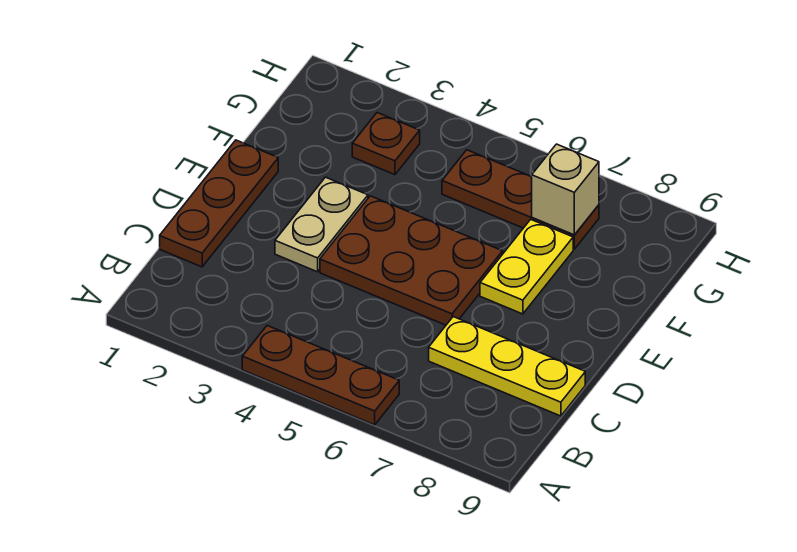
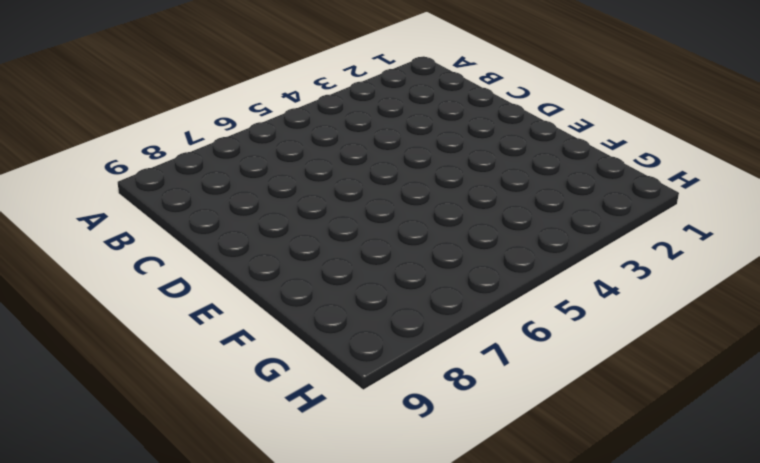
none -> brown 1x3 plate [242,326,399,425]
none -> brown 1x3 plate [160,140,278,267]

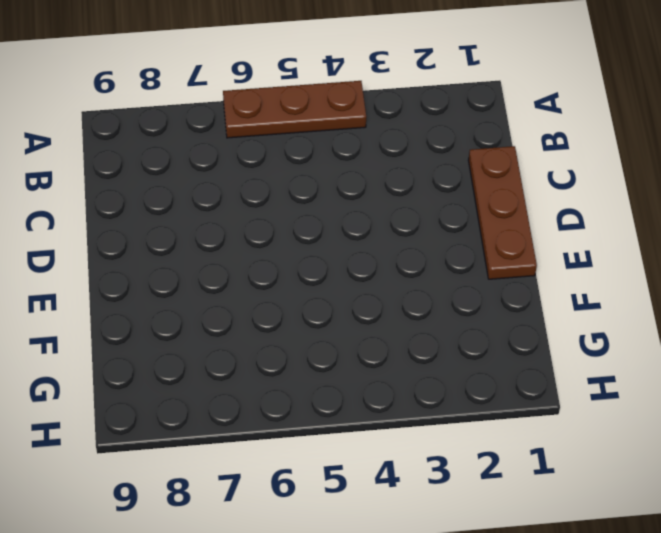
none -> yellow 1x3 plate [429,317,585,416]
none -> tan 1x2 plate [275,177,368,272]

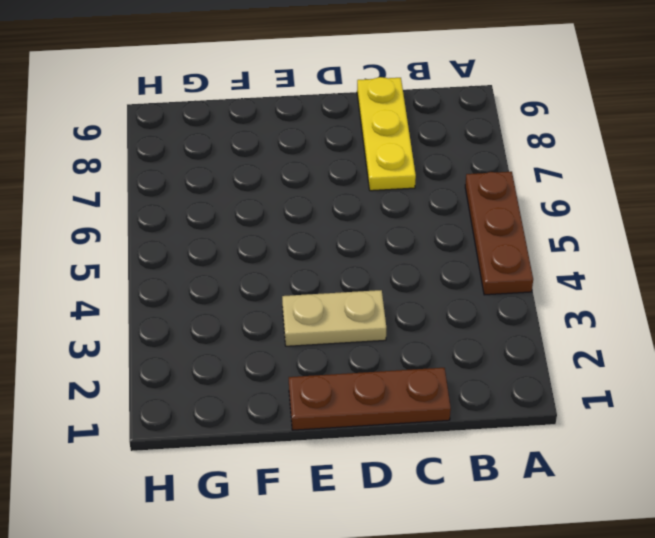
none -> brown 2x3 plate [320,196,503,325]
none -> yellow 1x2 plate [480,219,573,314]

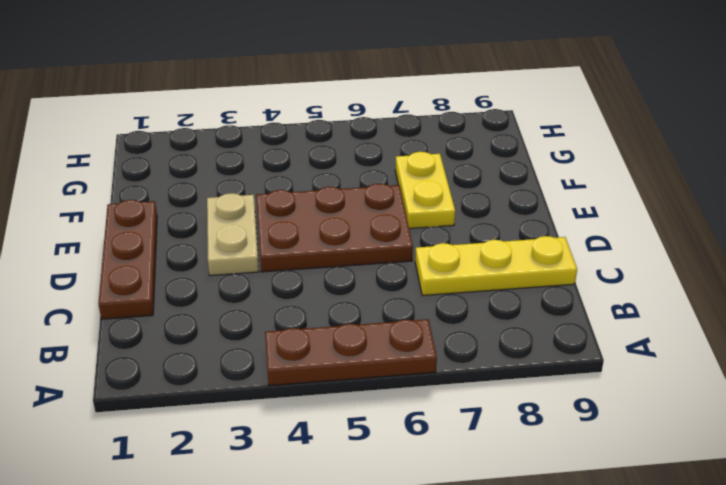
none -> brown 1x1 plate [352,113,420,175]
none -> brown 1x3 plate [442,150,599,249]

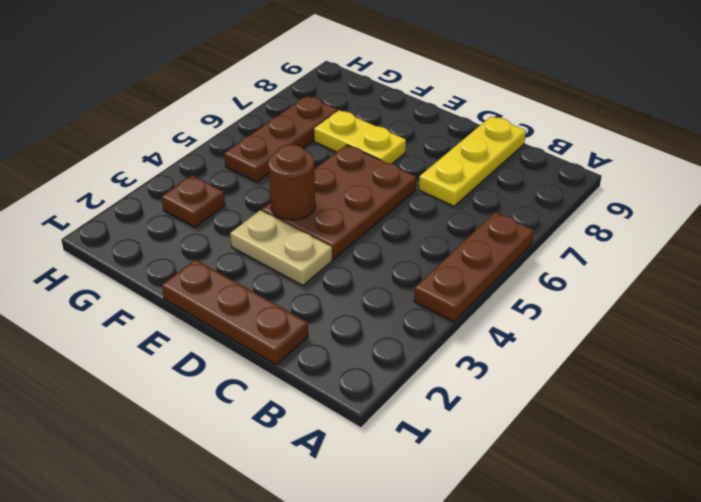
brown 1x1 round brick [268,145,315,220] -> none
none -> tan 1x1 brick [531,144,599,235]

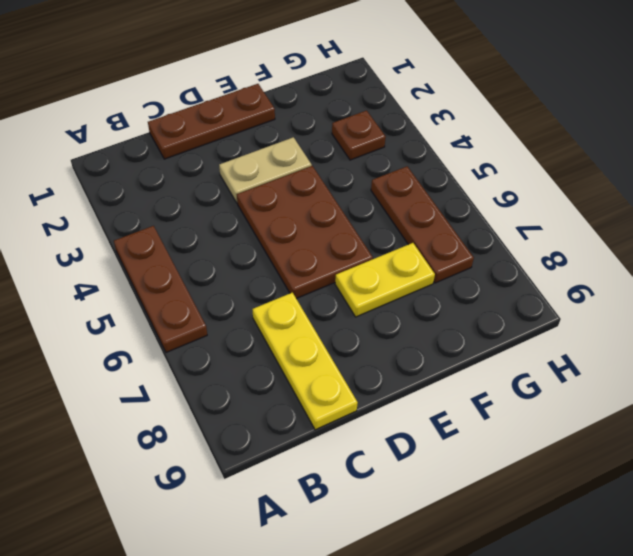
none -> tan 1x1 brick [531,144,599,235]

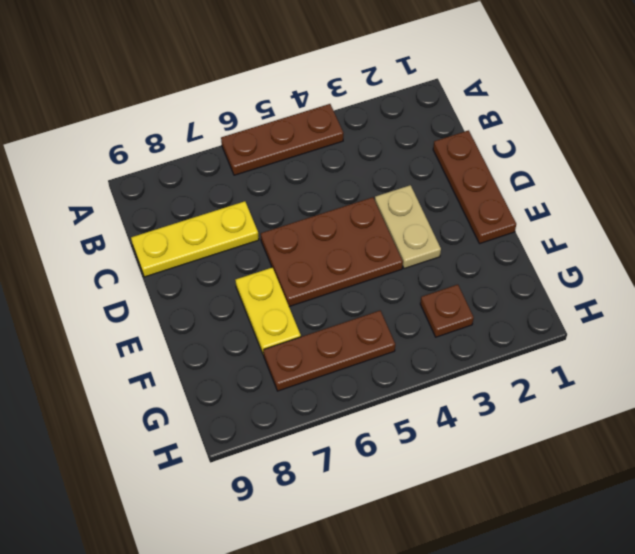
none -> tan 1x1 brick [531,144,599,235]

